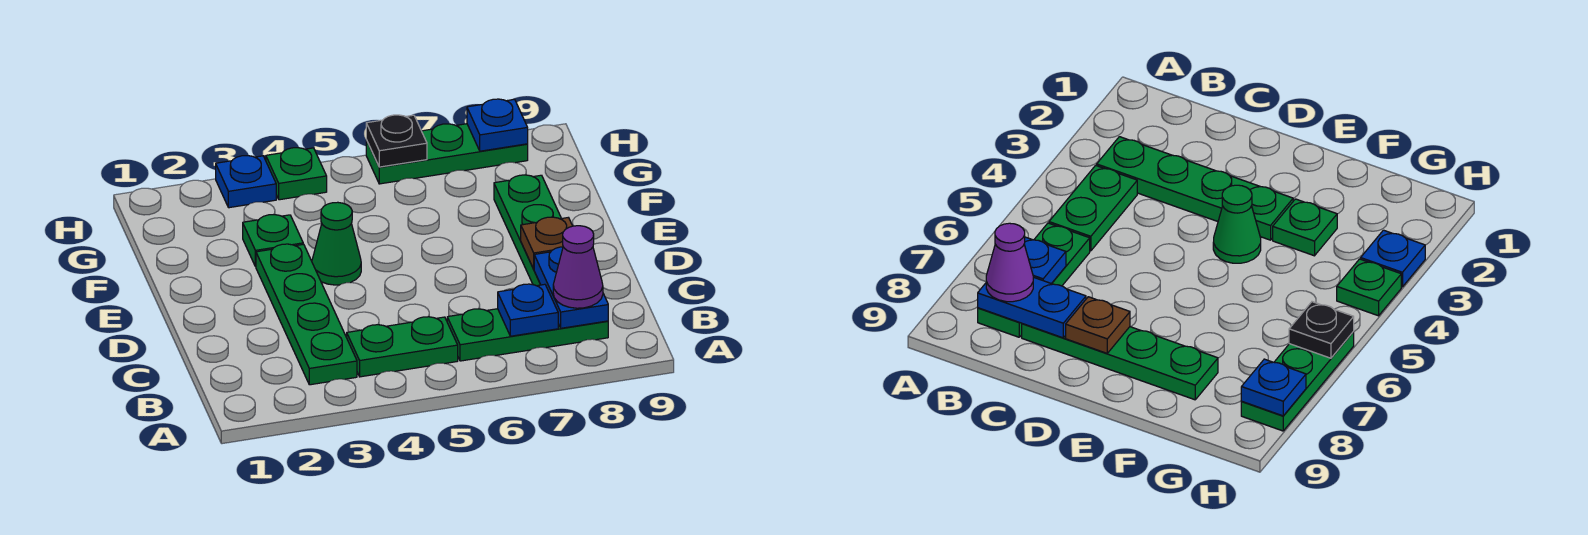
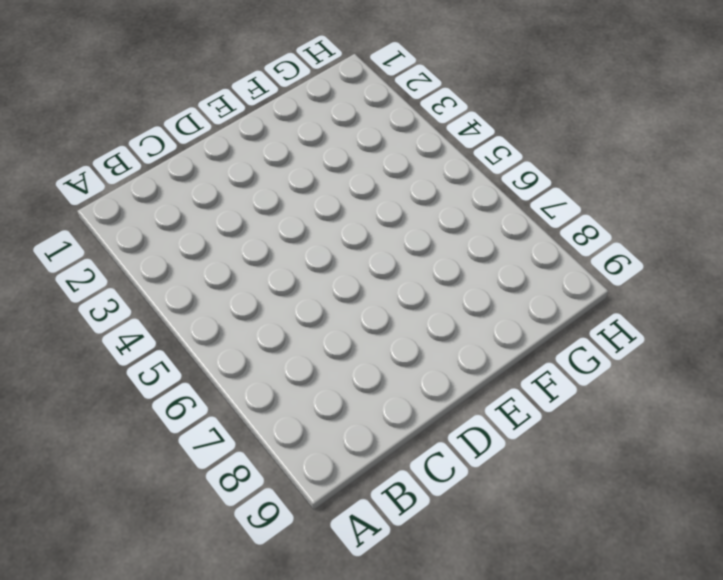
none -> green 1x4 plate [256,244,357,385]
none -> green 1x2 plate [347,317,458,377]
none -> green 1x3 plate [447,309,608,361]

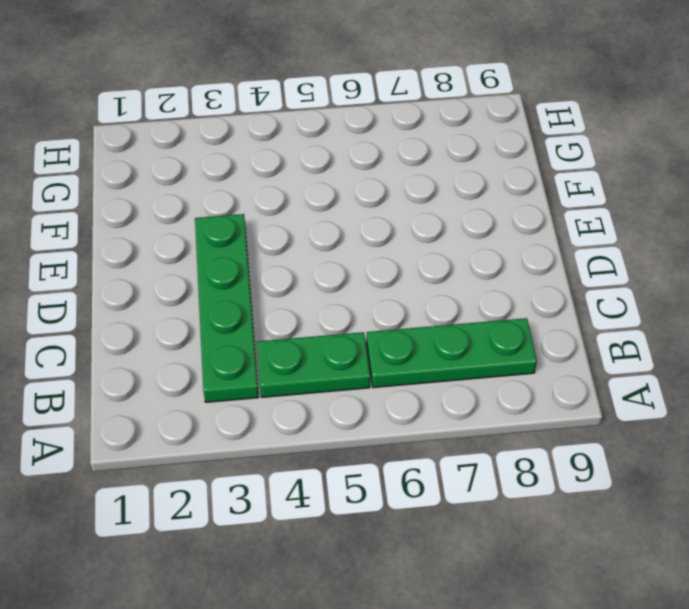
none -> green 1x4 plate [494,175,561,286]
none -> green 1x1 cone [312,202,361,285]
none -> green 1x1 plate [243,215,303,267]

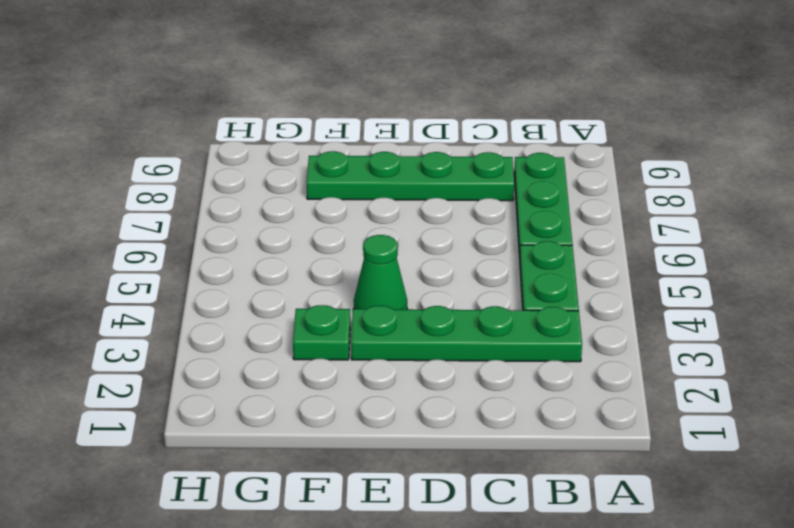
none -> blue 1x1 plate [216,156,276,208]
none -> green 1x1 plate [266,148,327,200]
none -> green 1x3 plate [366,124,528,184]

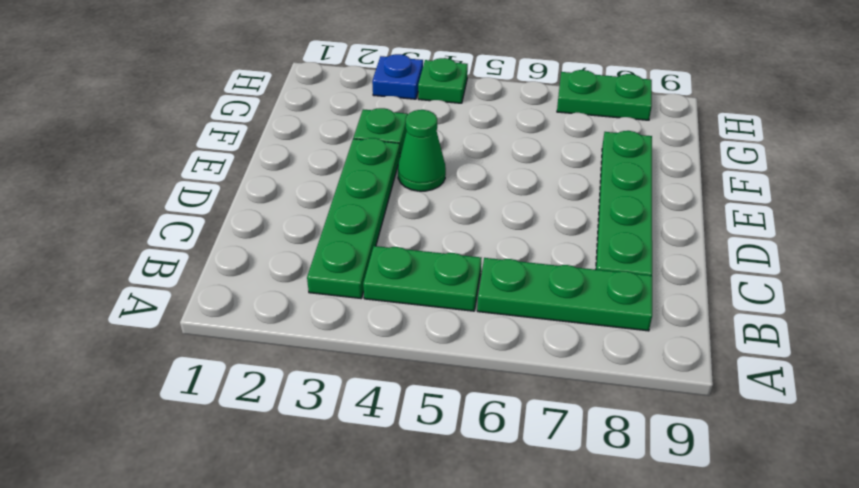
green 1x2 plate [557,70,652,120] -> green 1x3 plate [366,124,528,184]
none -> blue 1x1 plate [498,284,558,336]
none -> blue 1x2 plate [534,247,608,328]
none -> brown 1x1 plate [521,217,572,269]

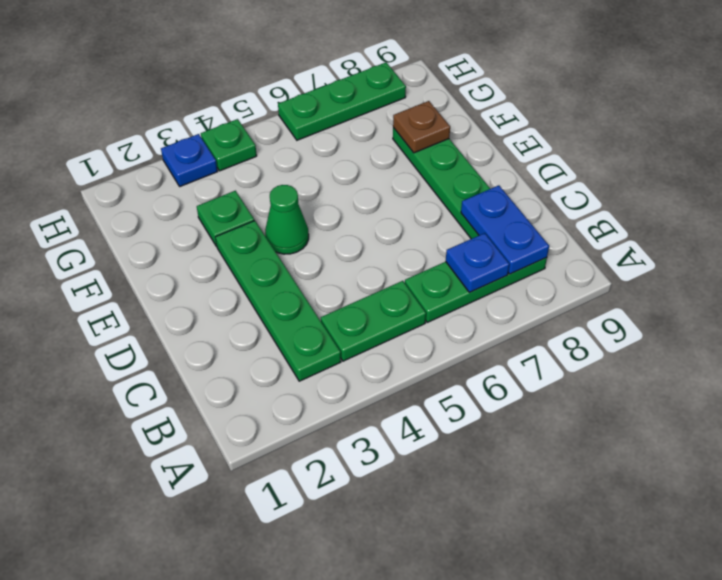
brown 1x1 plate [393,101,450,153] -> brown 1x1 plate moved to [521,217,572,269]
none -> black 1x1 plate [366,115,427,167]
none -> blue 1x1 plate [467,99,528,151]
none -> purple 1x1 cone [553,226,603,308]

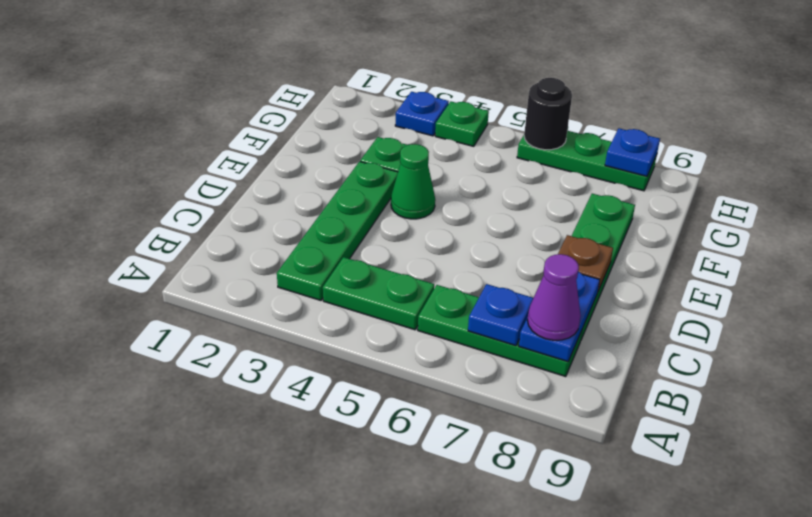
black 1x1 round brick [524,78,572,150] -> black 1x1 plate [366,115,427,167]

